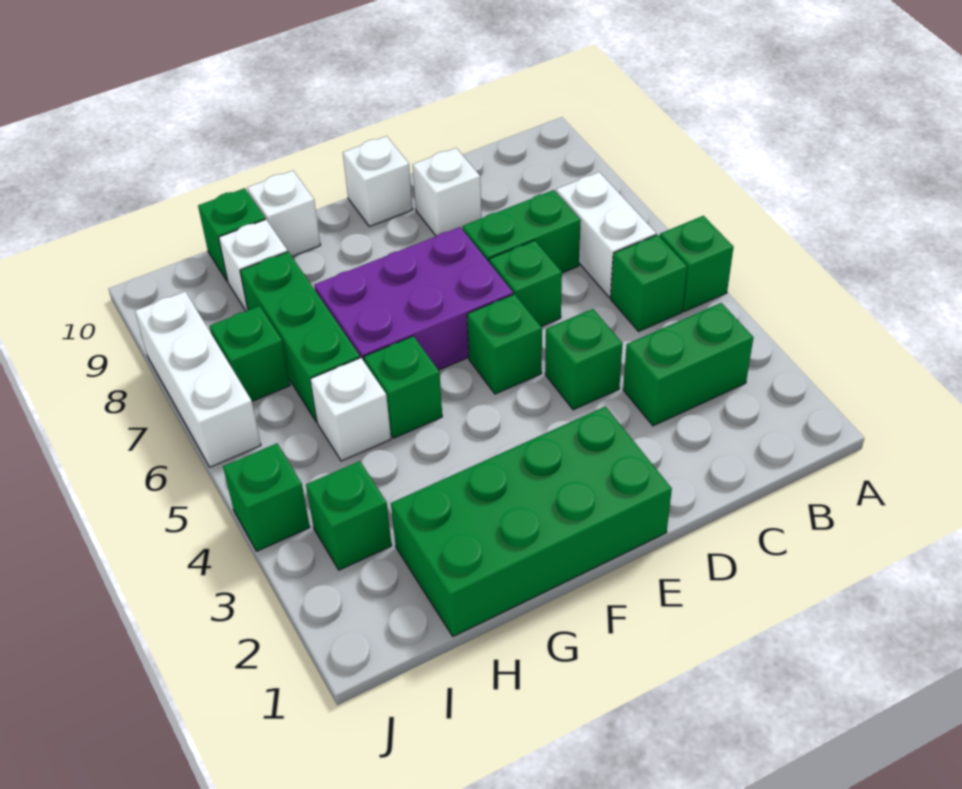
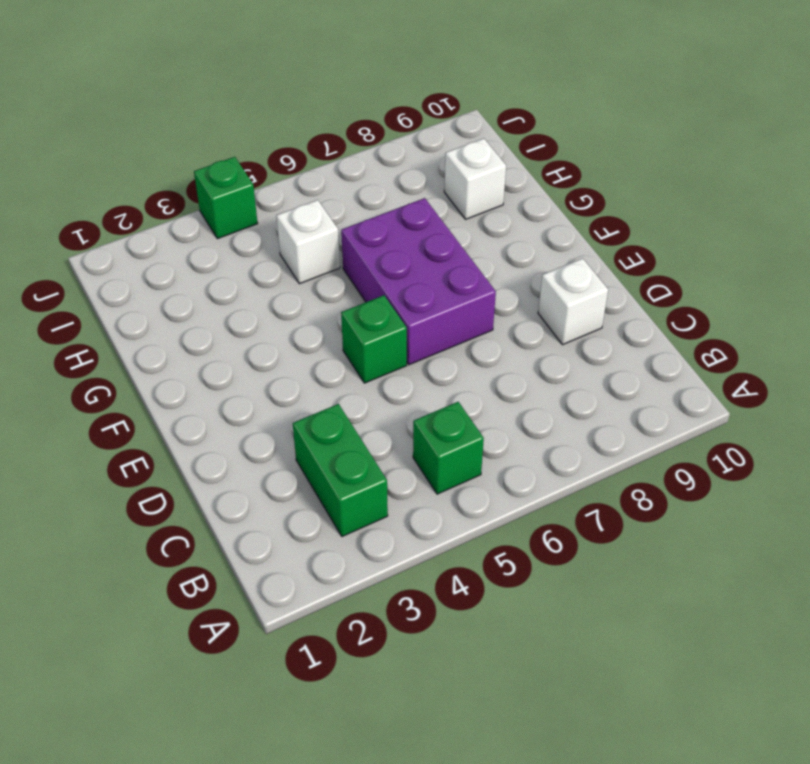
none -> green 1x1 brick [660,216,733,311]
none -> white 1x2 brick [556,172,656,297]
none -> green 1x2 brick [463,190,581,273]

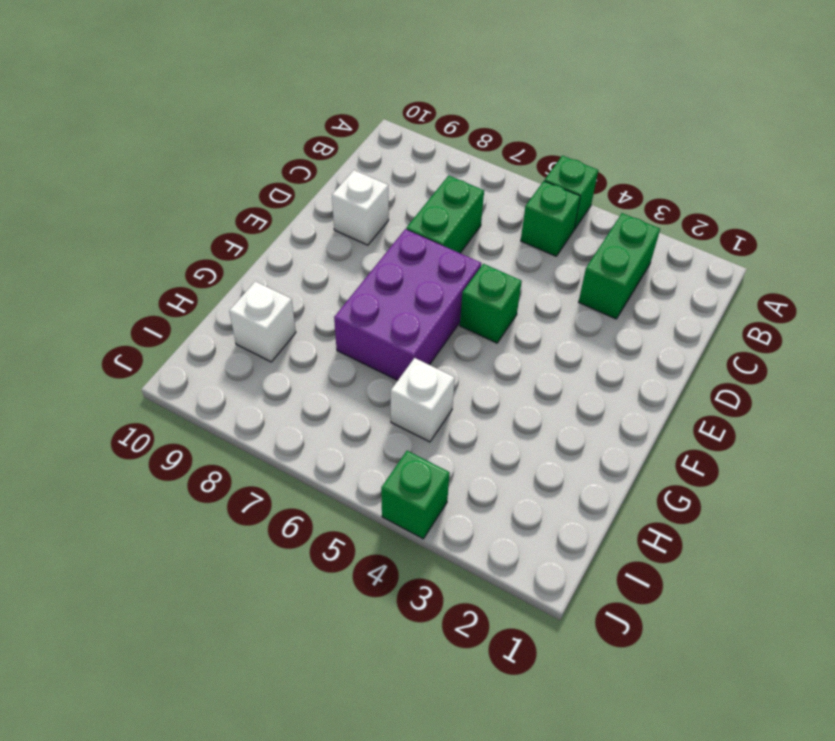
none -> white 1x2 brick [556,172,656,297]
none -> green 1x1 brick [545,309,623,410]
none -> green 1x1 brick [489,240,562,327]

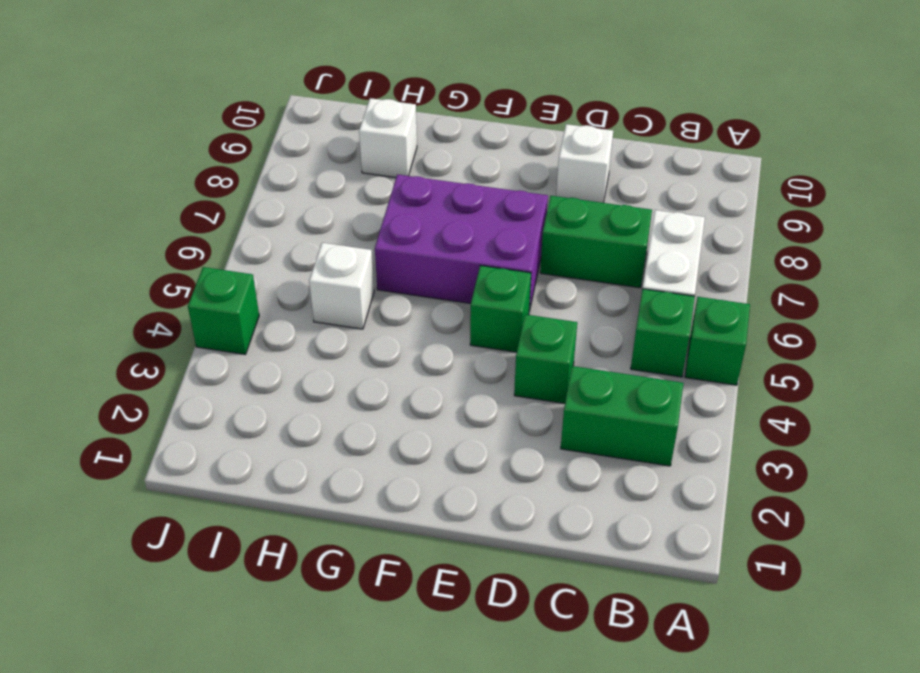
none -> green 1x1 brick [489,240,562,327]
none -> green 2x4 brick [391,407,672,636]
none -> white 1x1 brick [343,136,413,227]

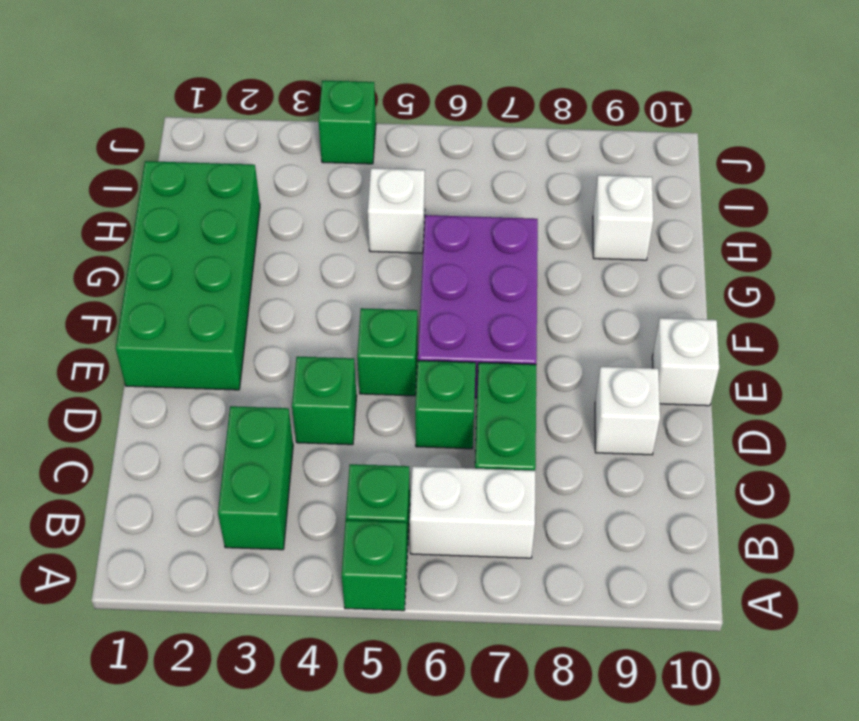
none -> green 1x1 brick [364,336,442,438]
none -> white 1x1 brick [247,171,321,256]
none -> green 1x3 brick [240,252,360,422]

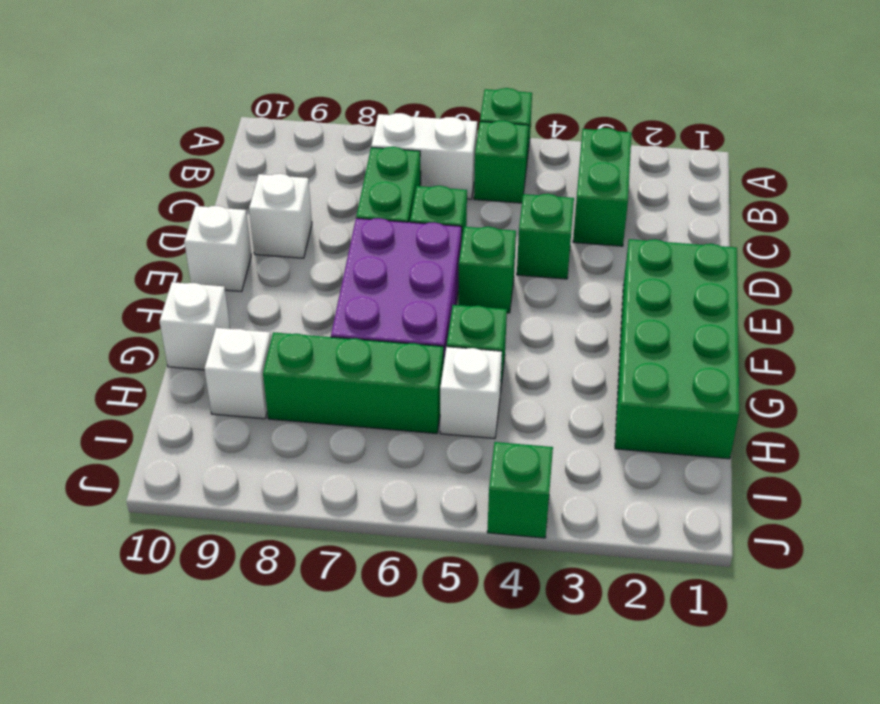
none -> green 1x1 brick [198,188,265,282]
none -> green 1x1 brick [306,461,392,570]
none -> green 1x1 brick [210,306,290,401]

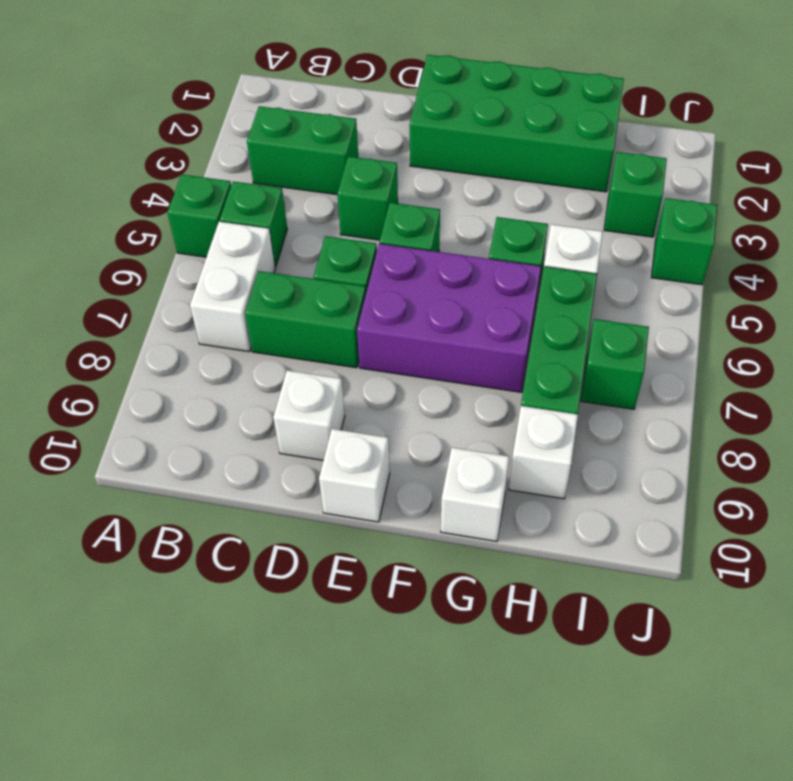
none -> green 1x1 brick [198,188,265,282]
none -> white 1x3 brick [135,292,261,467]

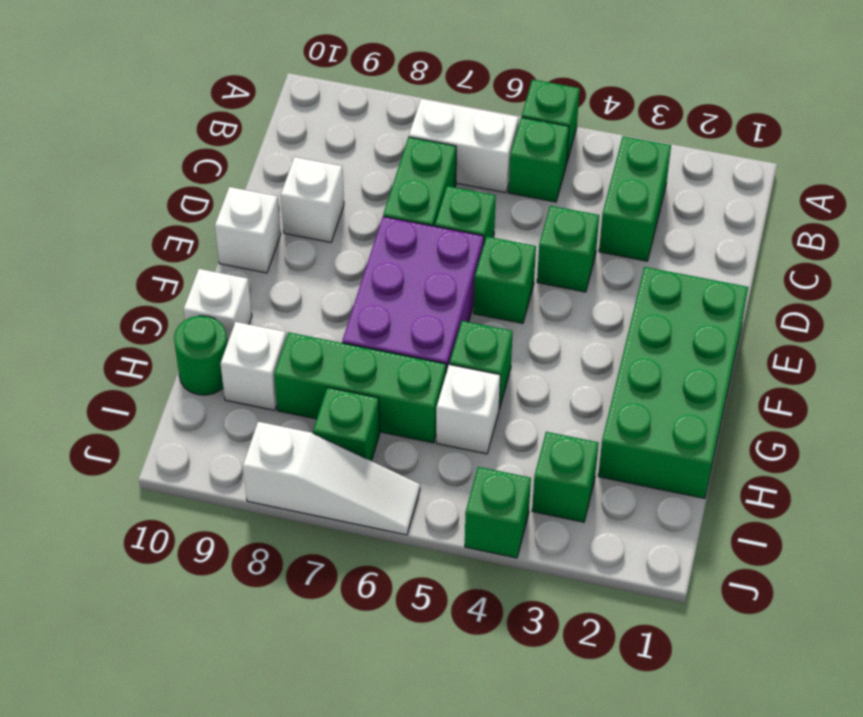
green 1x1 round brick [174,316,227,395] -> green 1x1 brick [198,188,265,282]
white 1x3 slope [243,422,420,535] -> white 1x3 brick [135,292,261,467]

